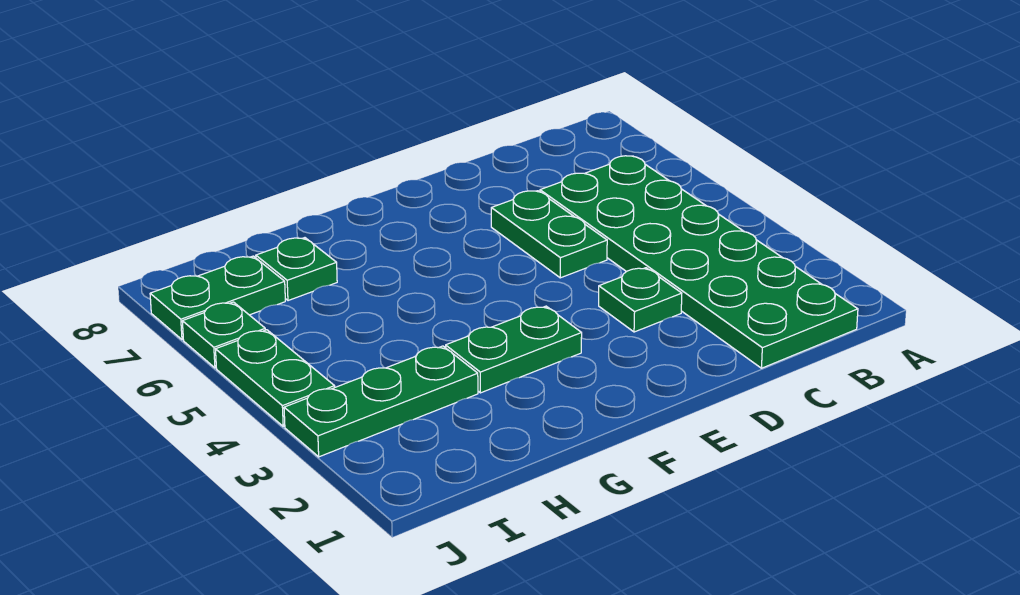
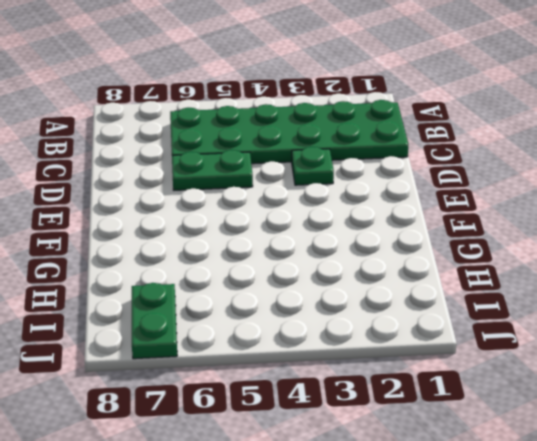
none -> green 1x2 plate [446,306,582,393]
none -> green 1x3 plate [284,346,478,457]

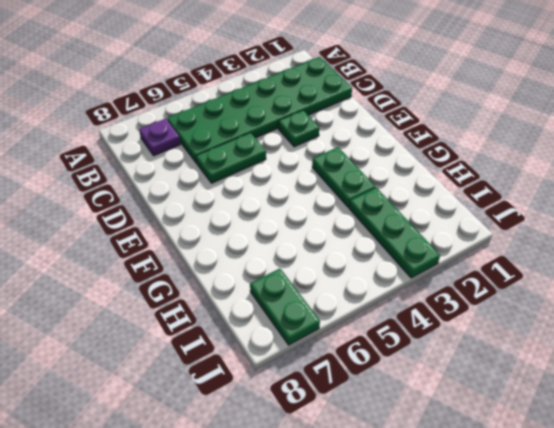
purple 1x1 plate [139,119,180,156] -> none
none -> green 1x1 plate [256,238,337,301]
none -> green 1x2 plate [216,330,335,426]

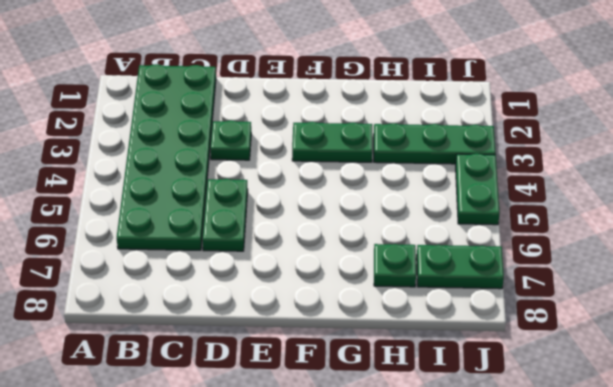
none -> green 1x1 plate [182,302,265,368]

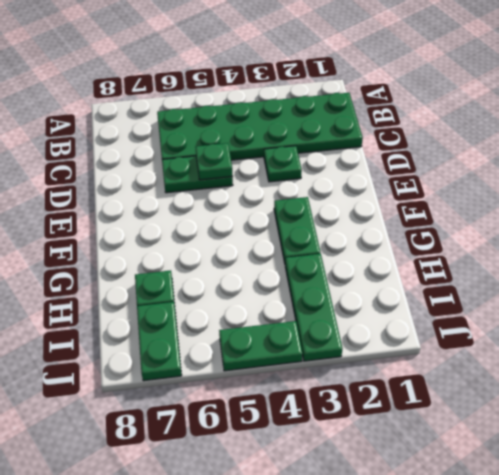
green 1x1 plate [196,143,233,180] -> green 1x1 plate moved to [182,302,265,368]

